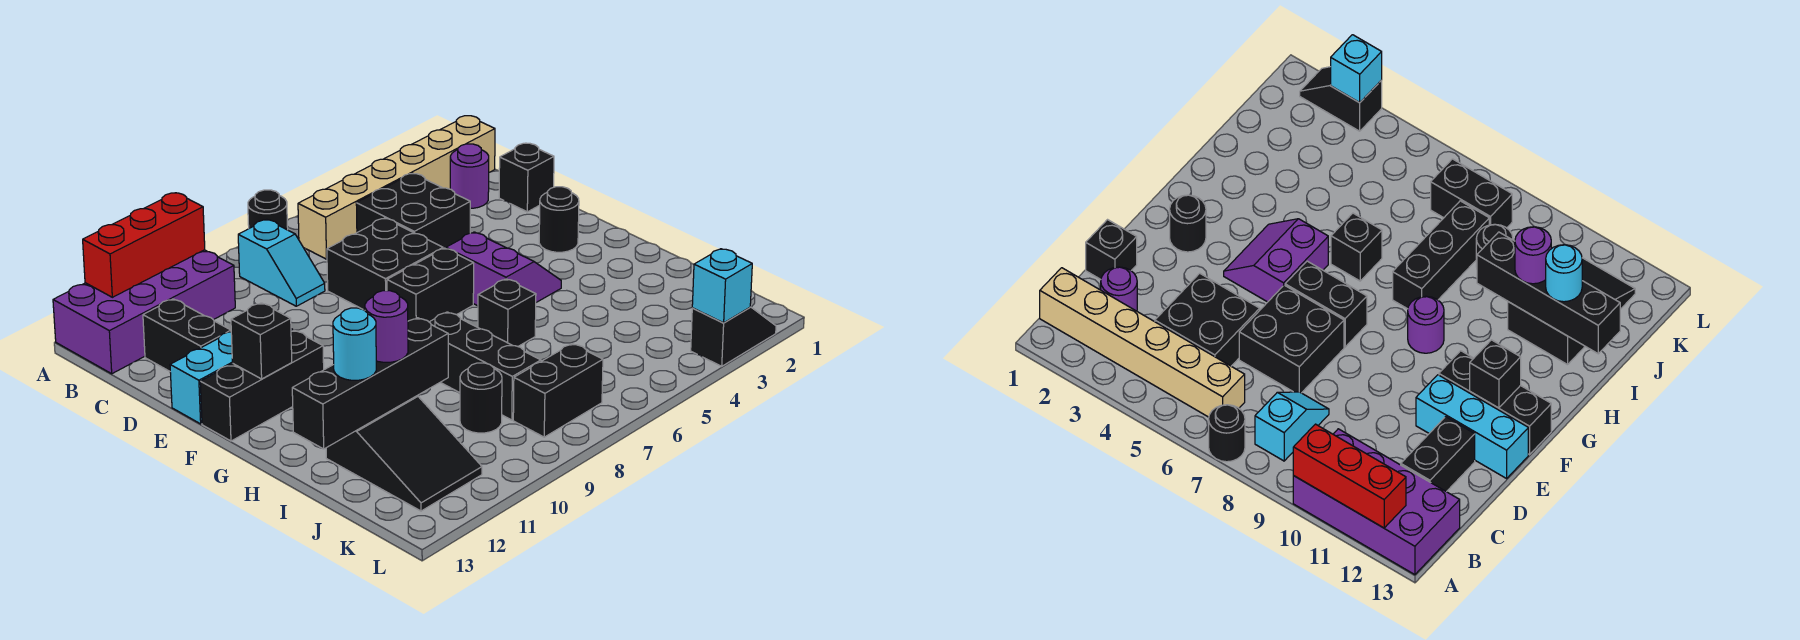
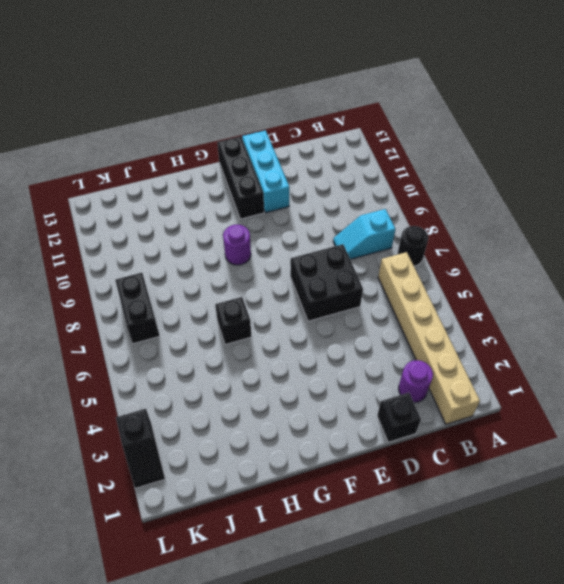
none -> purple 2x4 brick [53,250,235,374]
none -> black 2x2 brick [356,173,470,249]
none -> black 1x2 brick [143,299,231,371]

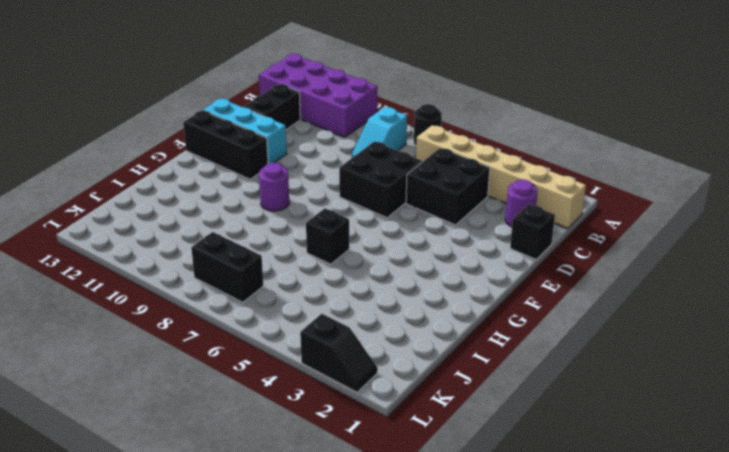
none -> black 1x1 round brick [539,187,579,252]
none -> purple 2x2 slope [446,232,561,306]
none -> black 1x2 brick [387,248,474,322]

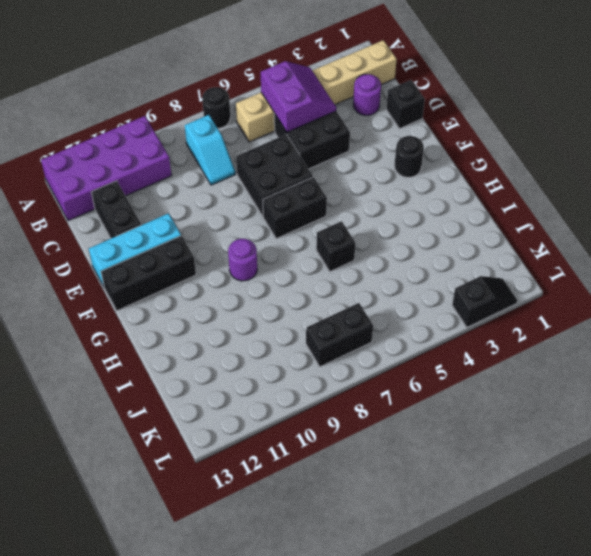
purple 2x2 slope [261,61,336,132] -> purple 2x2 slope moved to [446,232,561,306]
none -> black 1x3 brick [430,312,541,420]
none -> black 2x3 slope [326,396,482,511]
none -> black 1x1 round brick [460,363,502,433]

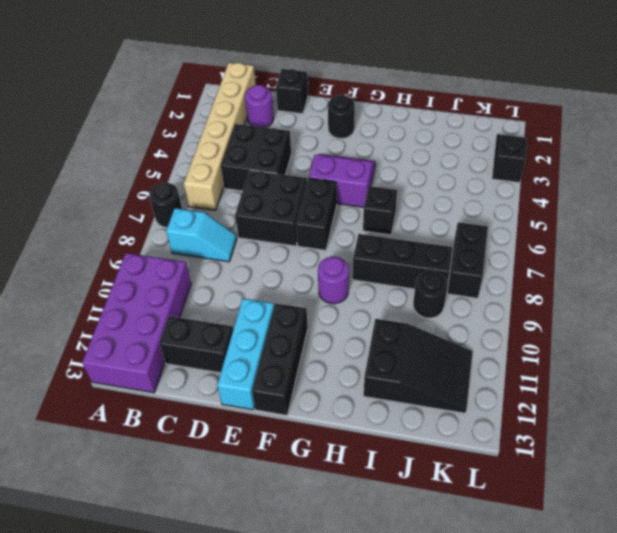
none -> red 1x3 brick [83,193,205,297]
none -> black 1x1 brick [231,303,292,379]
none -> black 1x4 brick [292,318,448,449]

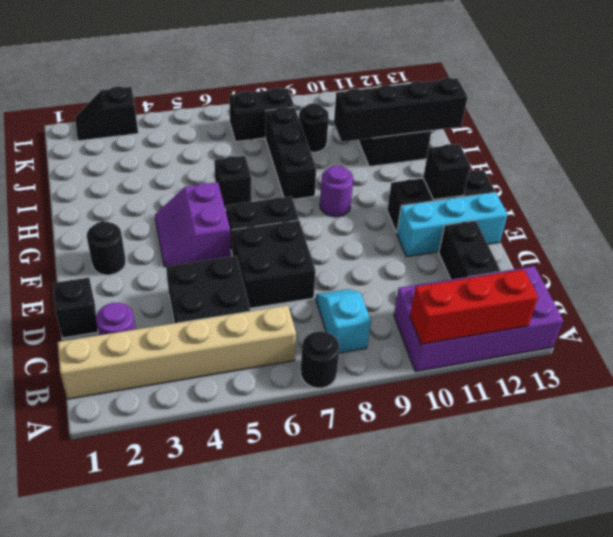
none -> cyan 1x1 brick [692,249,752,323]
none -> purple 1x1 round brick [365,291,408,362]
none -> cyan 1x1 round brick [333,308,376,380]

